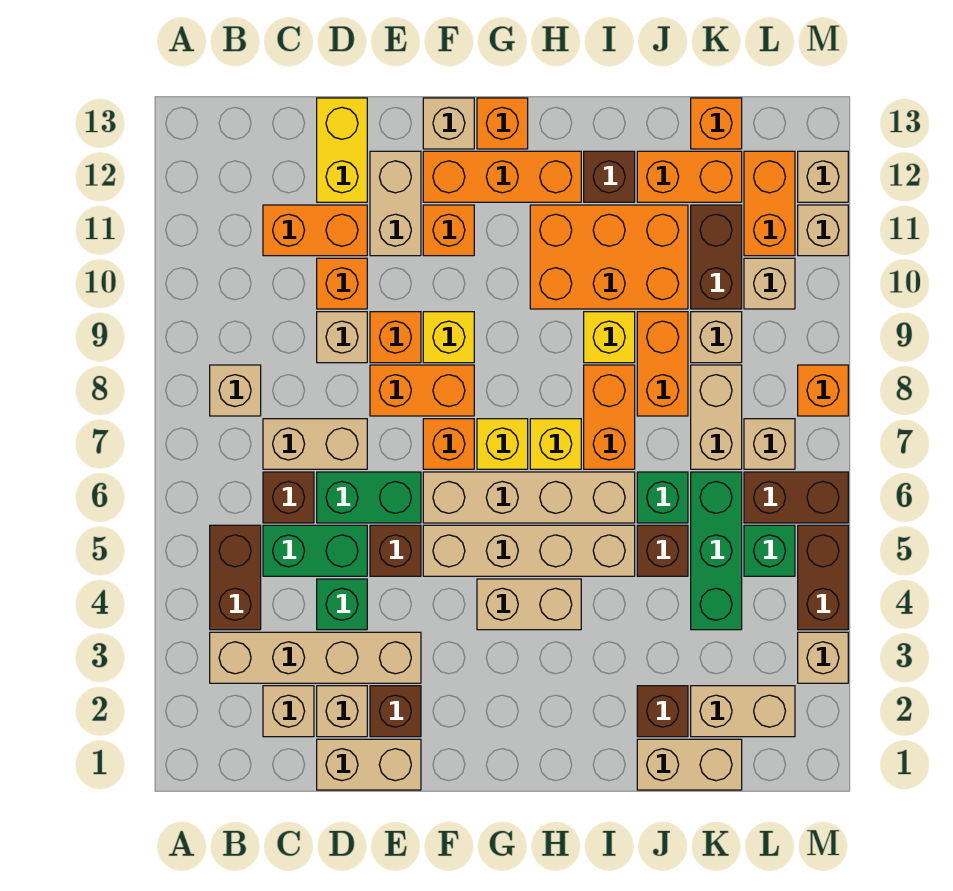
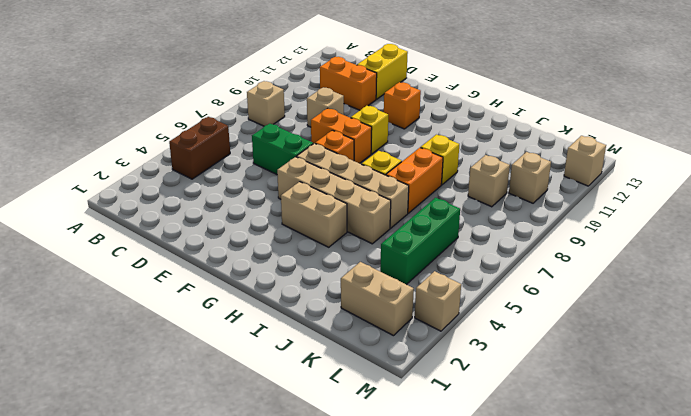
none -> tan 1x4 brick [210,632,421,683]
none -> tan 1x1 brick [263,686,314,737]
none -> green 1x2 brick [263,525,367,576]
none -> brown 1x1 brick [263,472,314,523]

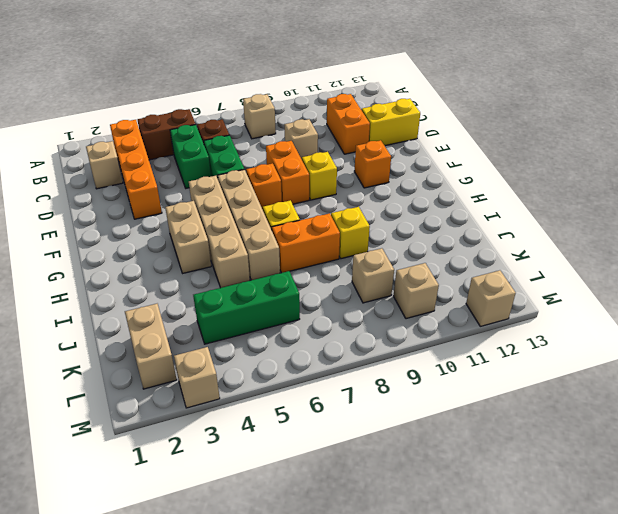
orange 1x4 brick [110,120,162,219] -> tan 1x4 brick [210,632,421,683]
none -> tan 1x2 brick [263,419,367,469]
none -> tan 1x2 brick [317,739,421,790]
none -> tan 1x1 brick [317,686,367,737]
none -> green 1x1 brick [317,579,367,630]

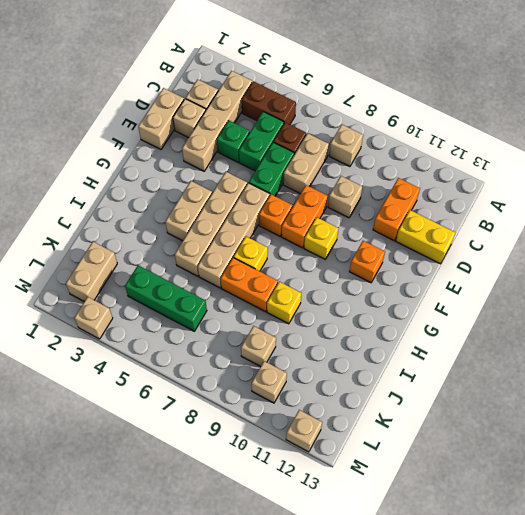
none -> orange 1x1 brick [317,258,367,309]
none -> brown 1x1 brick [370,686,421,737]
none -> brown 1x1 brick [370,525,421,576]
none -> orange 1x1 brick [370,312,421,363]

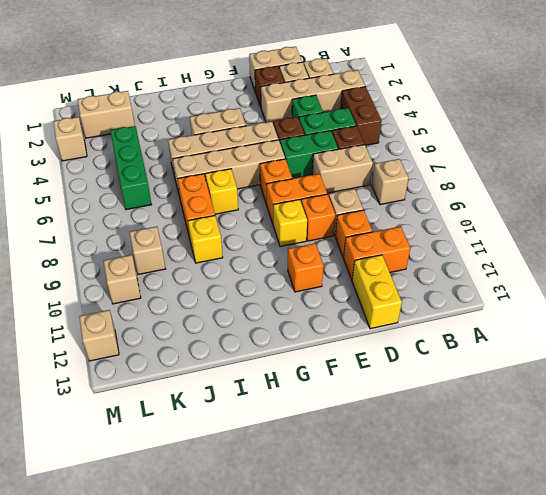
none -> tan 1x2 brick [370,151,421,256]
none -> orange 1x3 brick [423,151,581,202]
none -> tan 1x1 brick [423,98,474,149]
none -> yellow 1x1 brick [477,419,528,469]

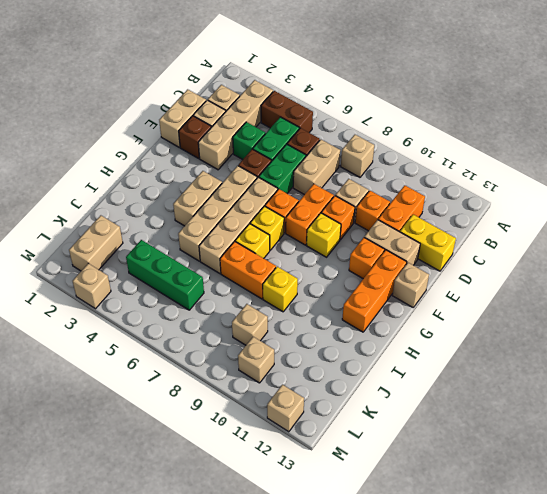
none -> orange 1x1 brick [477,98,528,149]
none -> orange 2x3 brick [530,205,688,309]
none -> brown 1x1 brick [584,151,635,202]
none -> tan 1x2 brick [637,739,742,790]

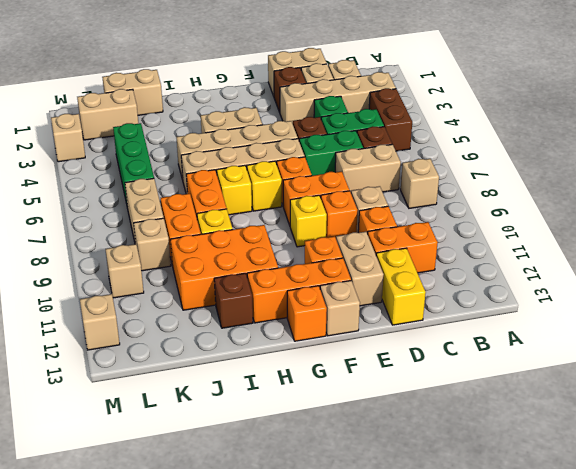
none -> brown 1x1 brick [637,686,688,737]
none -> brown 1x1 brick [637,525,688,576]
none -> green 1x1 brick [637,472,688,523]
none -> orange 1x2 brick [637,151,742,202]

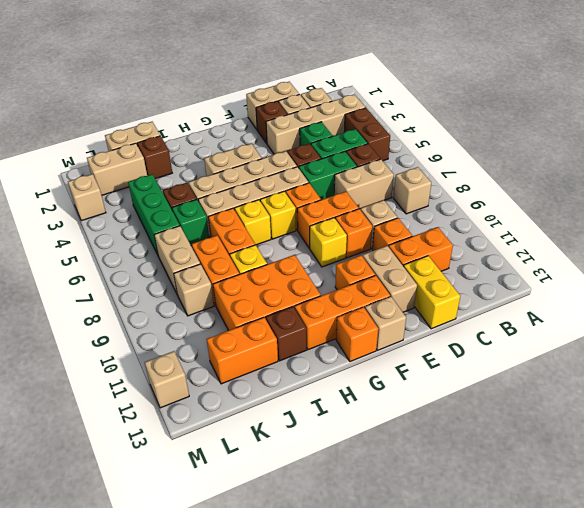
none -> brown 1x2 brick [691,205,742,309]
none -> orange 1x1 brick [691,98,742,149]
none -> green 1x1 brick [744,525,795,576]
none -> brown 1x2 brick [744,472,848,523]

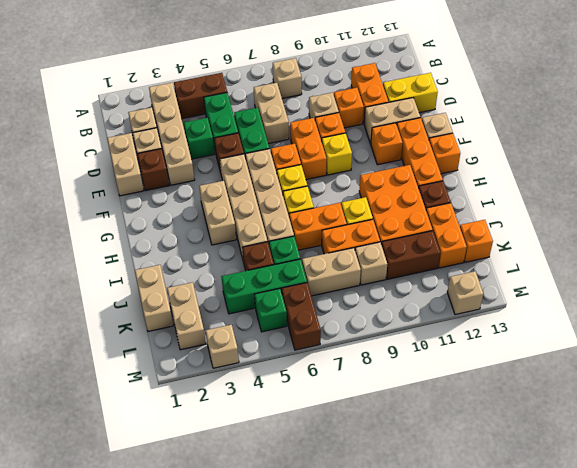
none -> brown 1x1 brick [263,472,314,523]
none -> brown 1x1 brick [637,686,688,737]
none -> tan 1x1 brick [744,419,795,469]
none -> tan 1x1 brick [744,258,795,309]

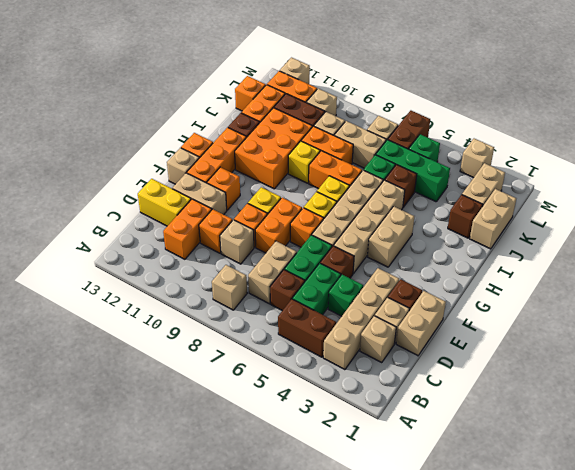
none -> brown 1x2 brick [798,525,848,630]
none -> orange 1x1 brick [798,365,848,416]
none -> tan 1x1 brick [798,205,848,256]

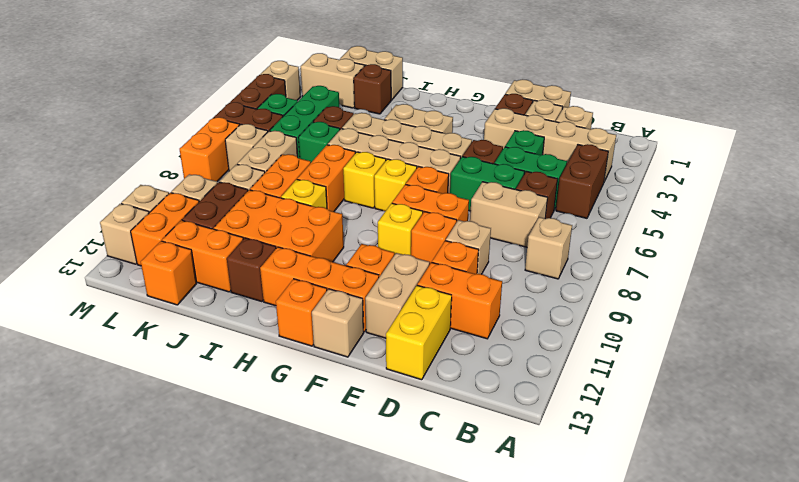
orange 1x2 brick [180,117,240,182] -> orange 1x1 brick [798,365,848,416]

